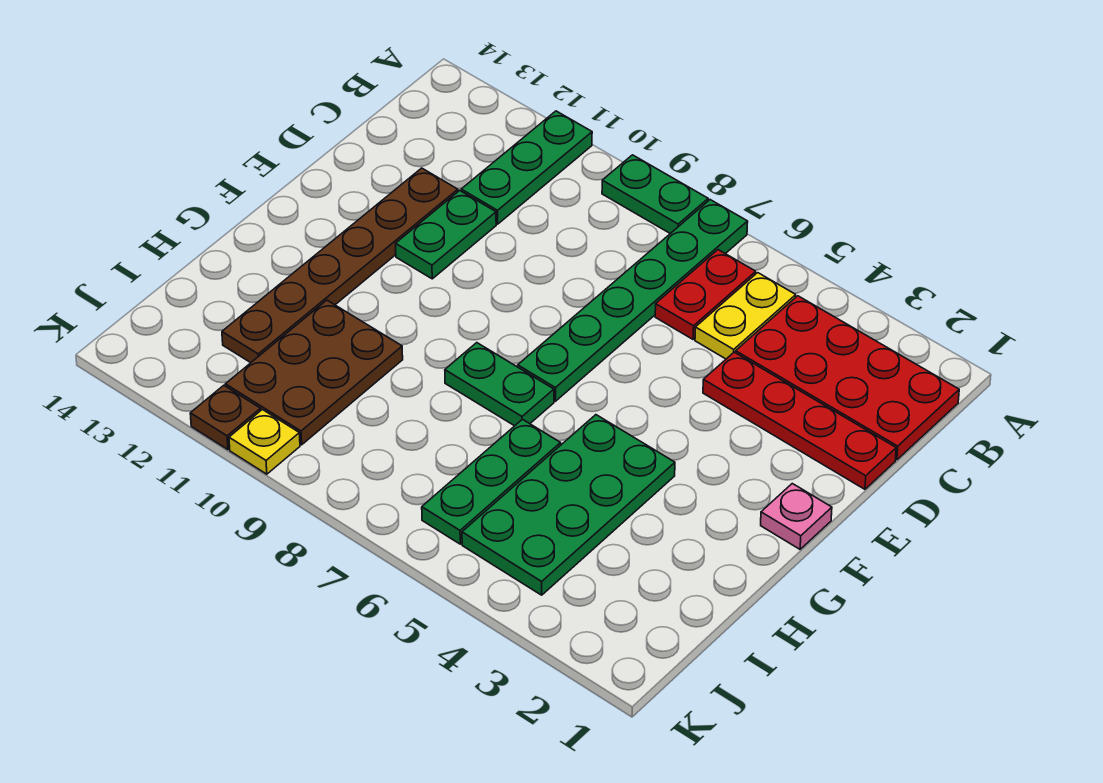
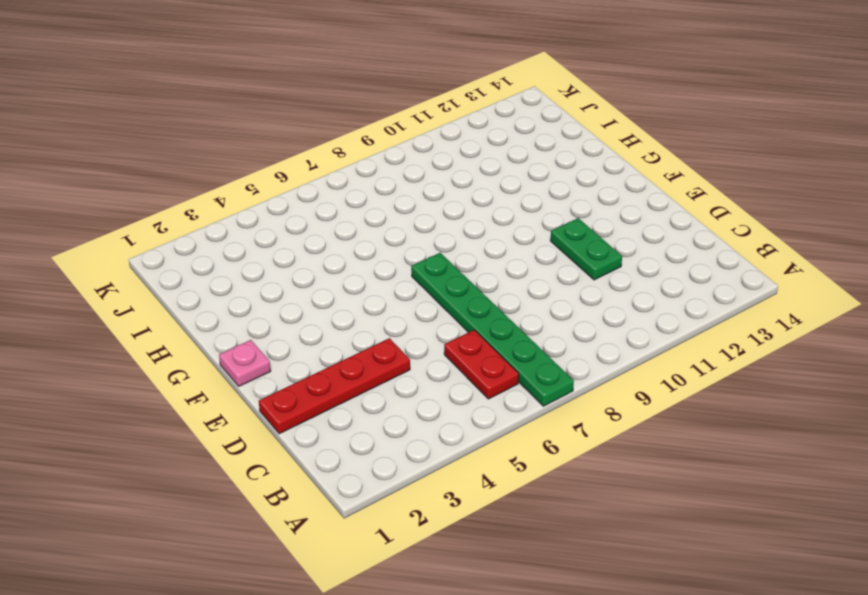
none -> green 1x2 plate [602,155,708,234]
none -> green 1x3 plate [461,111,592,224]
none -> red 2x4 plate [736,296,959,460]

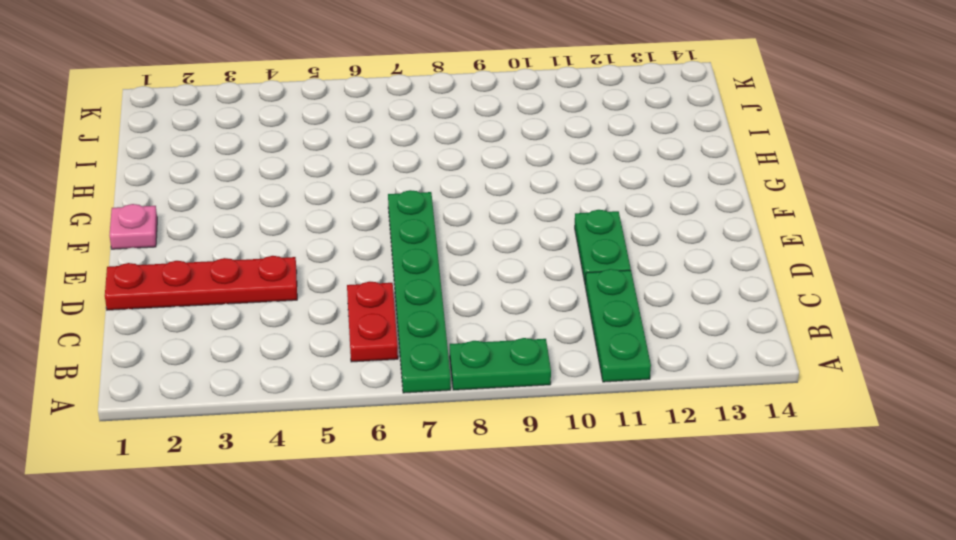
none -> red 2x4 plate [736,296,959,460]
none -> yellow 1x2 plate [695,273,796,359]
none -> brown 1x6 plate [222,168,458,363]

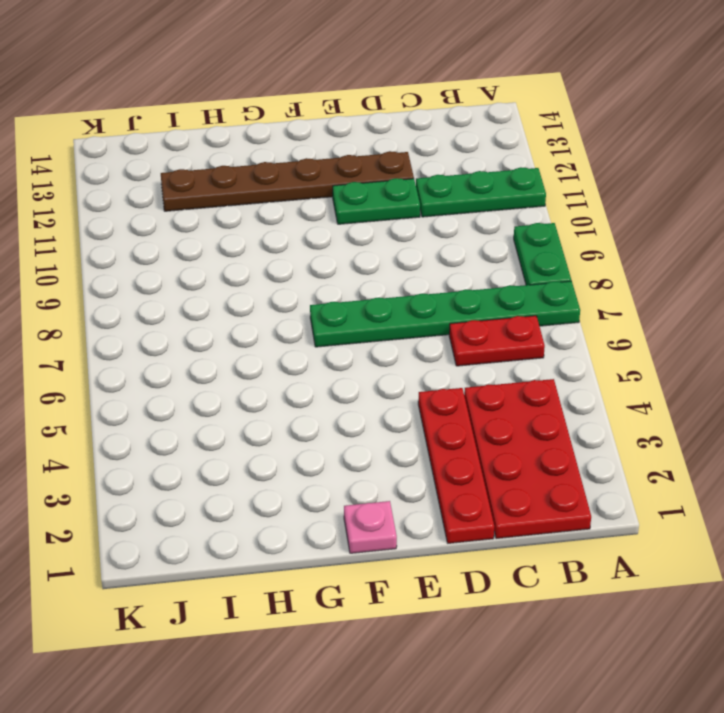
none -> yellow 1x2 plate [695,273,796,359]
none -> green 2x4 plate [462,415,675,595]
none -> green 1x2 plate [445,343,554,426]

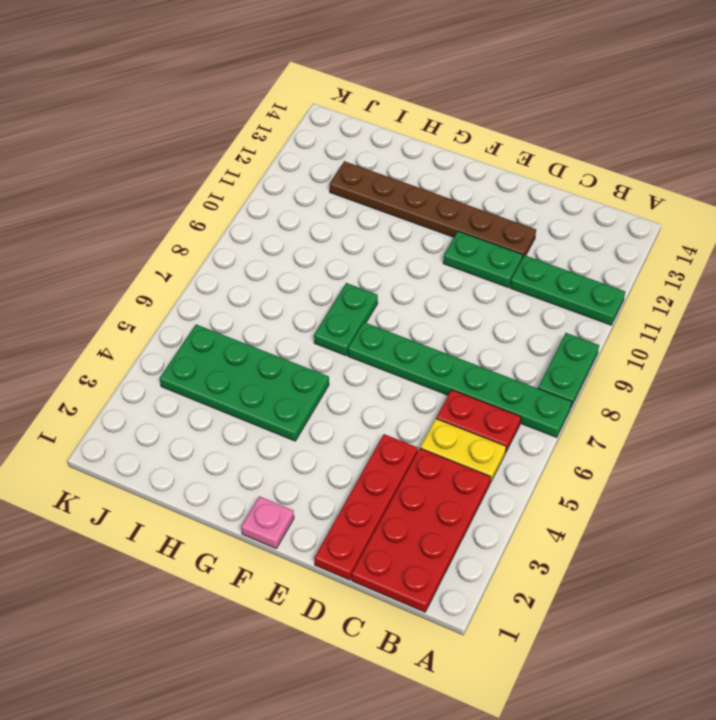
none -> green 1x3 plate [422,419,561,544]
none -> brown 2x3 plate [225,300,403,445]
none -> yellow 1x1 plate [229,410,300,474]

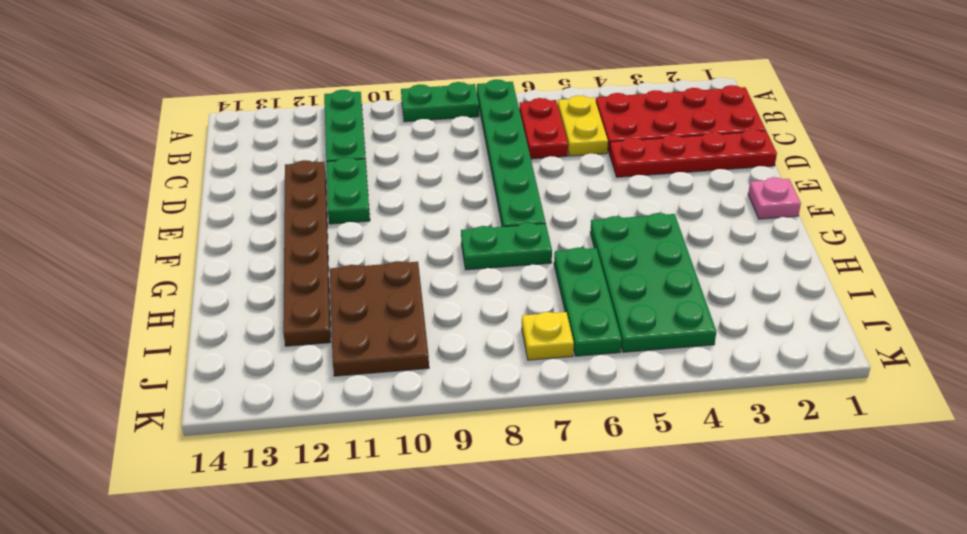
yellow 1x1 plate [522,312,574,360] -> yellow 1x1 plate moved to [229,410,300,474]
none -> brown 1x1 plate [190,385,261,450]

